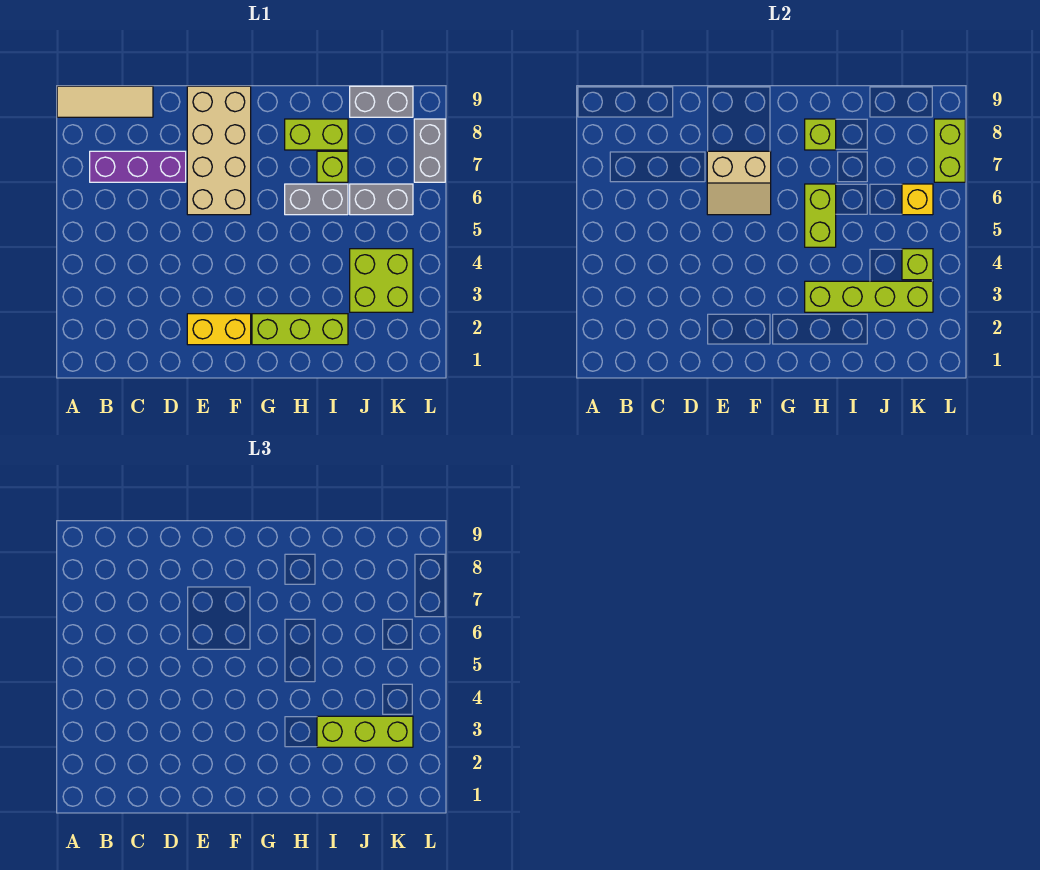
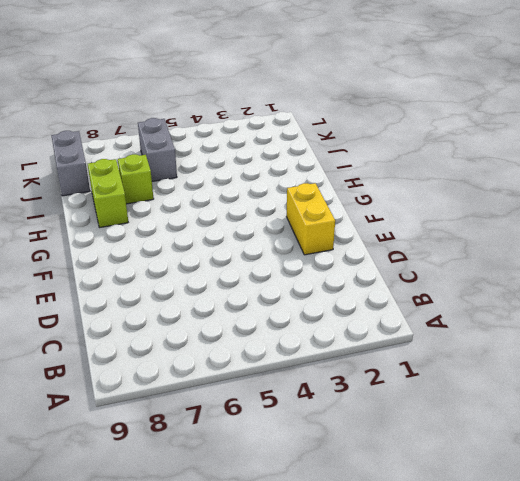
none -> tan 1x3 tile [57,86,153,117]
none -> purple 1x3 brick [90,151,186,182]
none -> tan 2x4 brick [187,86,251,215]

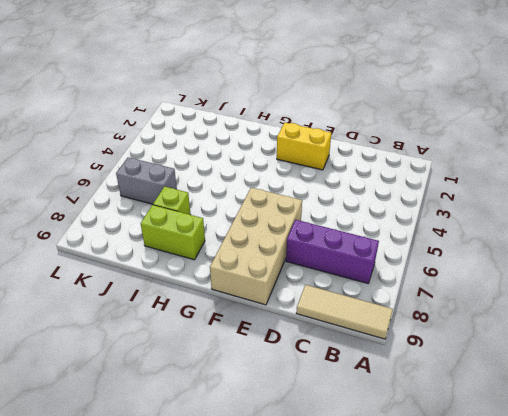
none -> lime 1x3 brick [252,314,348,345]
none -> grey 1x2 brick [285,184,348,215]
none -> lime 2x2 brick [350,249,413,312]

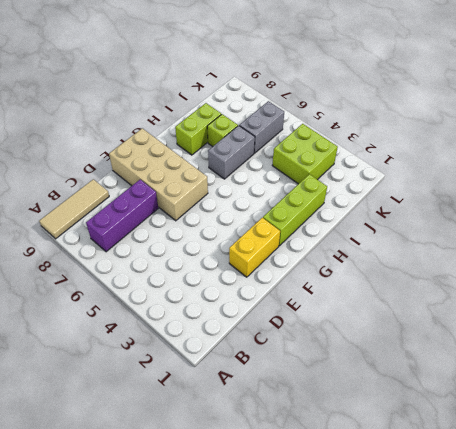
none -> grey 1x2 brick [350,86,413,117]
none -> grey 1x2 brick [414,119,445,182]
none -> tan 2x2 slope [707,151,771,215]

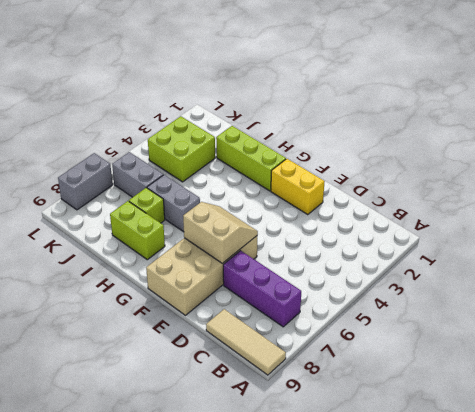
none -> grey 1x2 brick [350,86,413,117]
none -> lime 1x4 brick [805,281,933,312]
none -> lime 1x2 brick [805,184,836,247]

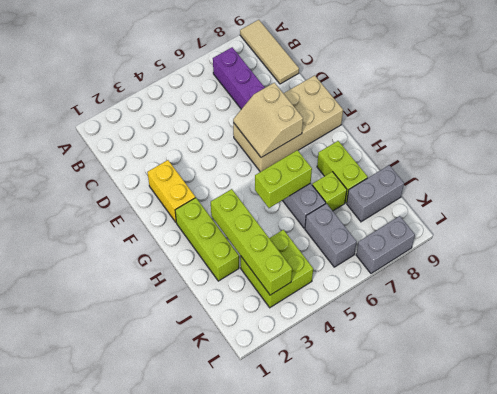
grey 1x2 brick [347,165,404,222] -> grey 1x2 brick turned to [350,86,413,117]
none -> lime 1x1 brick [805,119,836,150]
none -> lime 1x1 brick [902,249,933,280]
none -> yellow 1x1 brick [902,184,933,215]

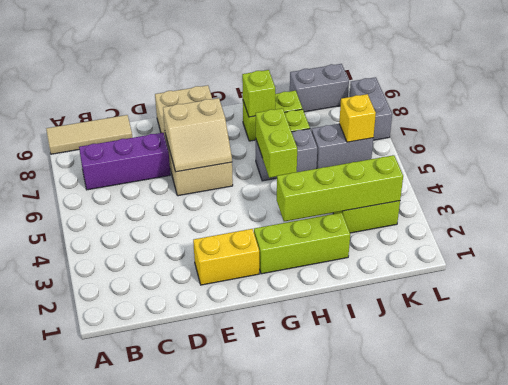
none -> lime 1x1 brick [902,249,933,280]
none -> lime 1x2 brick [934,119,965,182]
none -> lime 1x3 brick [317,716,413,747]

